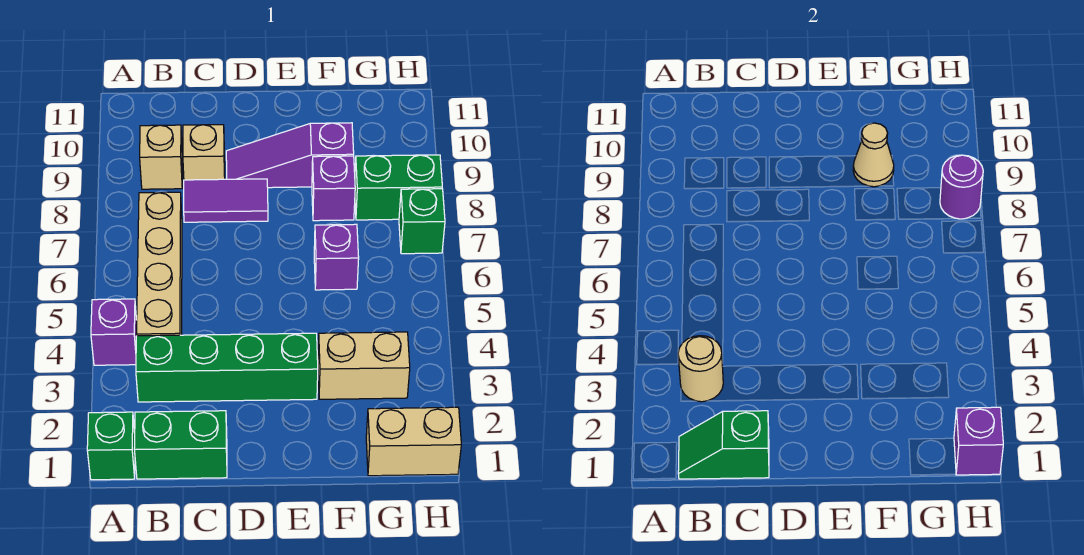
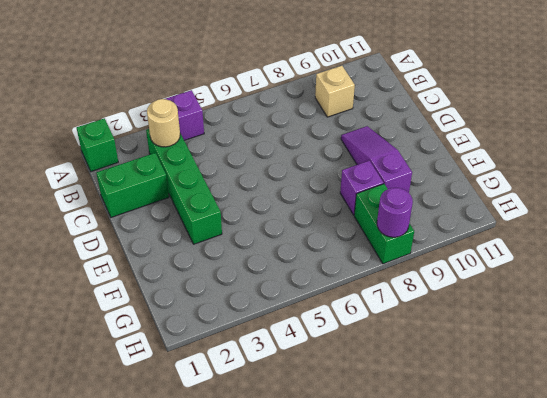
green 1x2 brick [97,153,169,217] -> green 1x2 brick turned to [134,411,227,479]
none -> tan 1x4 brick [137,192,182,336]
none -> purple 1x2 tile [184,179,268,222]
none -> tan 1x1 brick [183,125,225,180]

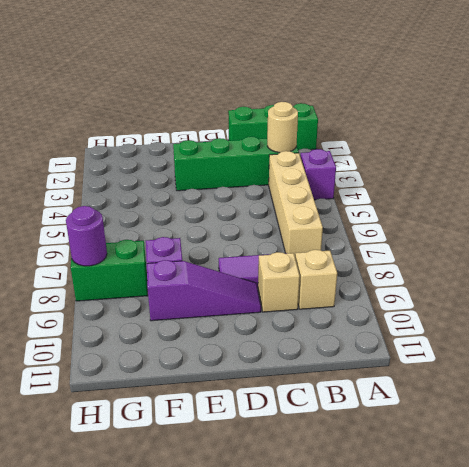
none -> tan 1x2 brick [318,332,410,399]
none -> purple 1x1 brick [314,224,359,290]
none -> tan 1x2 brick [366,407,461,476]

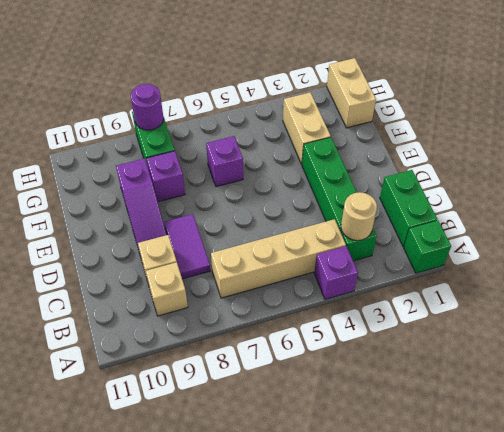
none -> green 1x1 brick [399,189,445,254]
none -> green 1x2 slope [678,411,769,479]
none -> tan 1x1 cone [853,123,894,187]

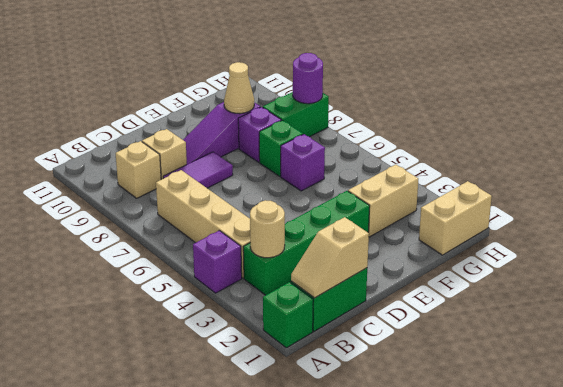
tan 1x2 slope [291,217,369,298] -> green 1x2 slope [678,411,769,479]
green 1x1 brick [259,120,303,176] -> green 1x1 brick moved to [399,189,445,254]
none -> purple 1x1 brick [954,407,1003,475]

